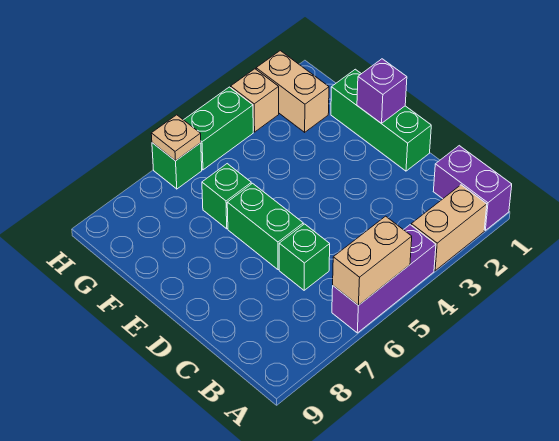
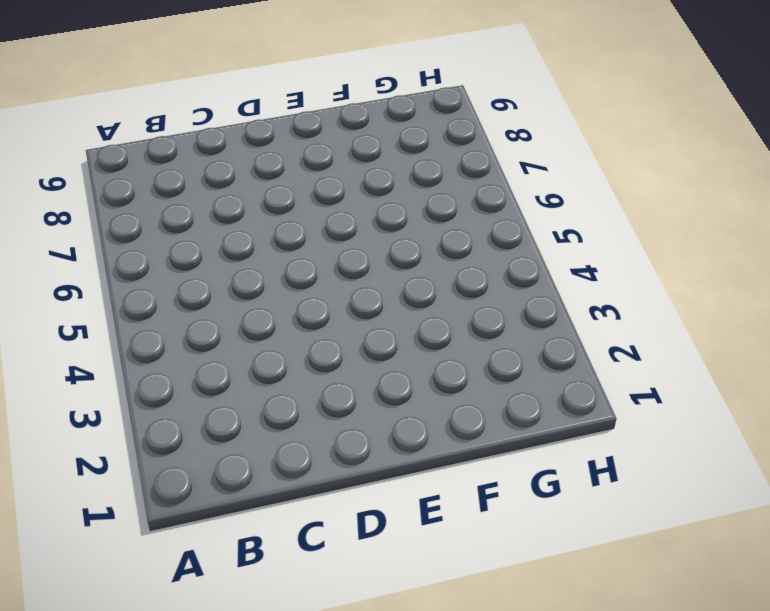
none -> purple 1x2 brick [433,146,512,230]
none -> tan 1x2 brick [411,185,487,271]
none -> purple 1x3 brick [332,225,436,333]

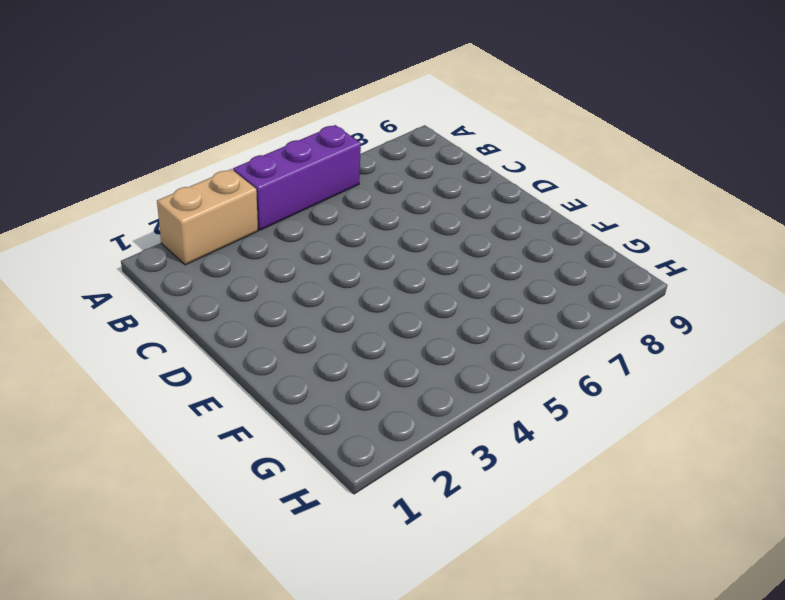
none -> purple 1x2 brick [433,146,512,230]
none -> green 1x1 brick [279,224,330,290]
none -> green 1x3 brick [331,69,431,171]

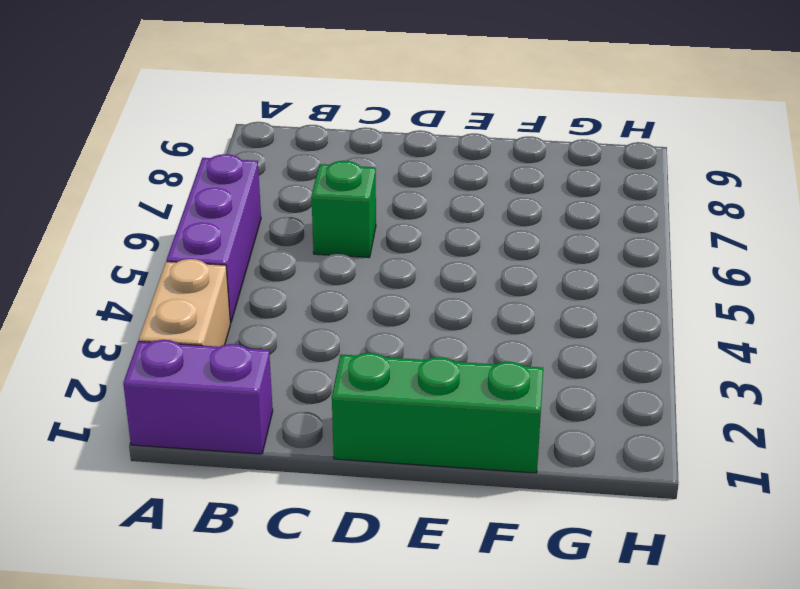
none -> green 1x2 brick [227,183,303,270]
none -> green 1x1 brick [202,164,251,229]
none -> tan 1x2 brick [256,51,329,132]

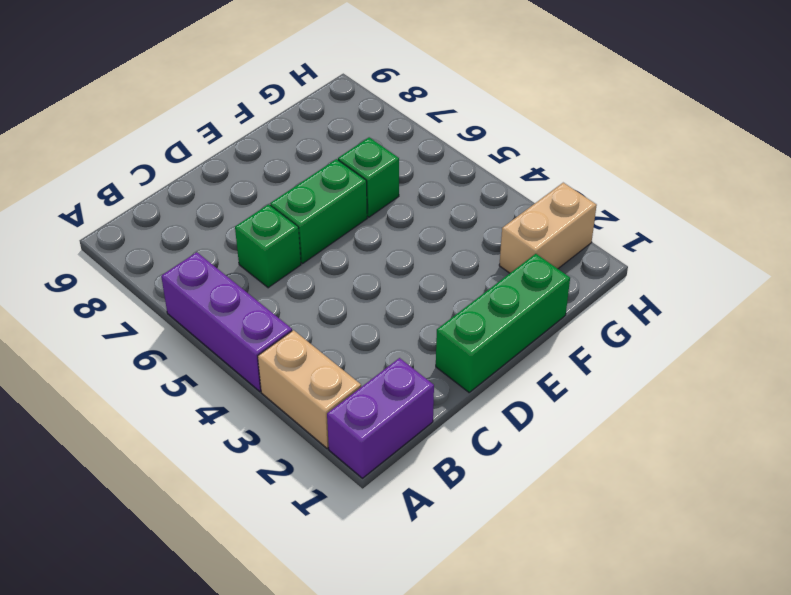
none -> tan 1x1 brick [231,69,279,132]
none -> green 1x2 brick [184,87,253,170]
none -> green 1x1 brick [152,143,202,189]

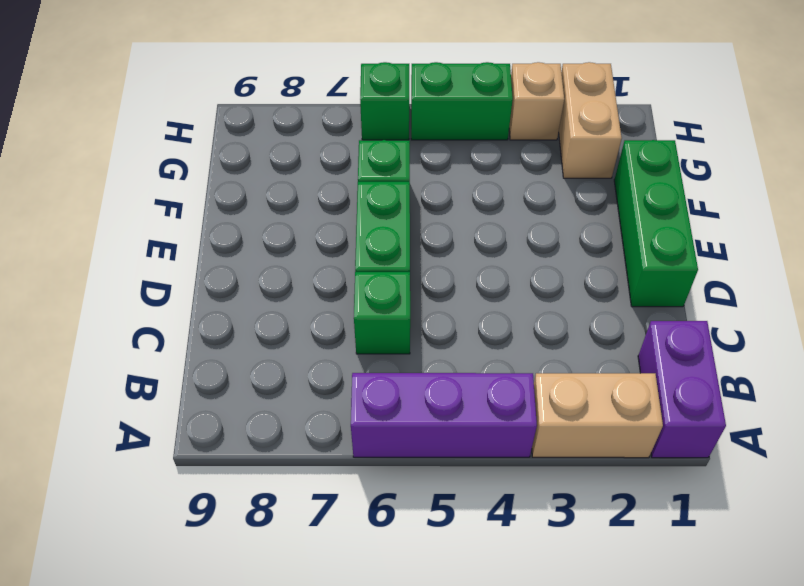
none -> tan 1x2 brick [333,216,412,305]
none -> purple 1x1 brick [357,59,407,124]
none -> tan 1x1 plate [151,115,201,161]

